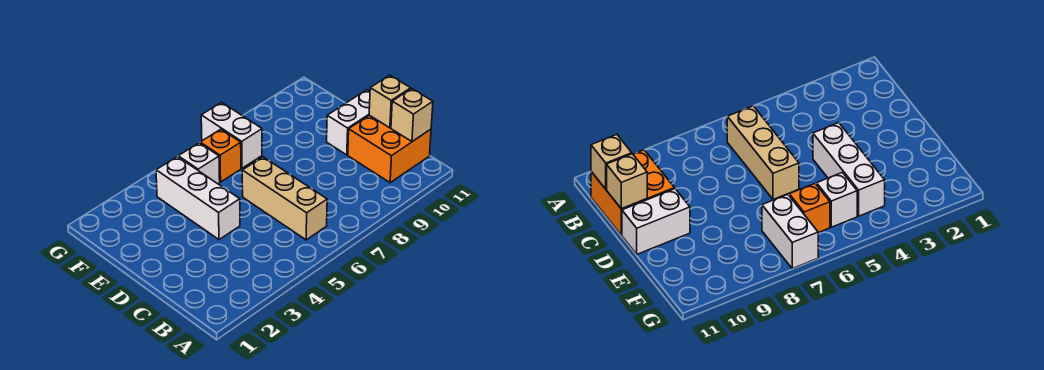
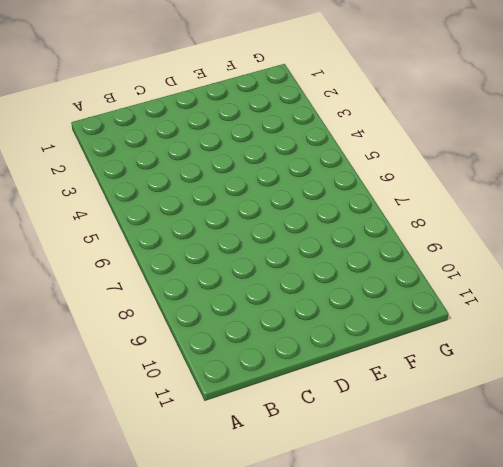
none -> tan 1x3 brick [242,157,327,240]
none -> orange 2x2 brick [348,115,431,183]

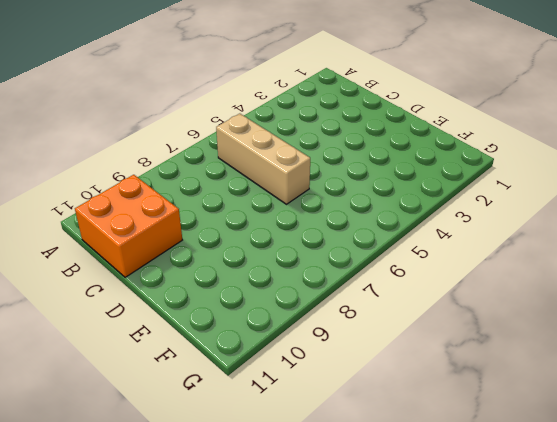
none -> white 1x3 brick [156,157,240,240]
none -> white 1x2 brick [327,90,370,155]

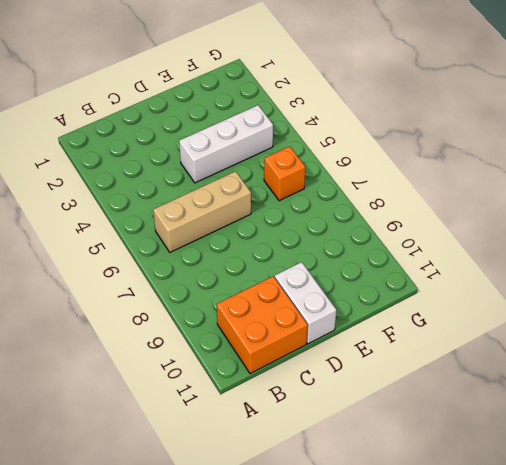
none -> white 1x1 brick [178,143,220,184]
none -> white 1x2 brick [201,102,262,168]

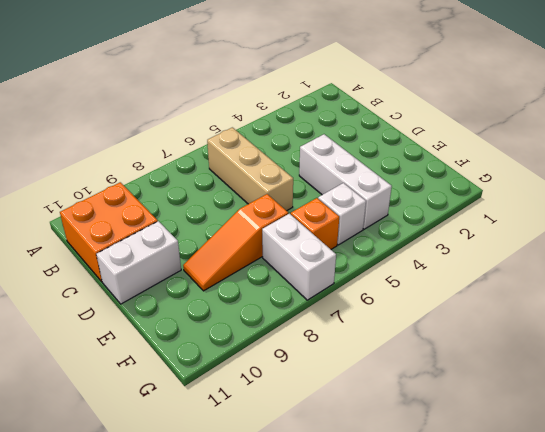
orange 1x3 slope [183,194,288,291] -> none
none -> tan 1x1 brick [391,89,433,142]
none -> tan 1x1 brick [369,75,411,128]

